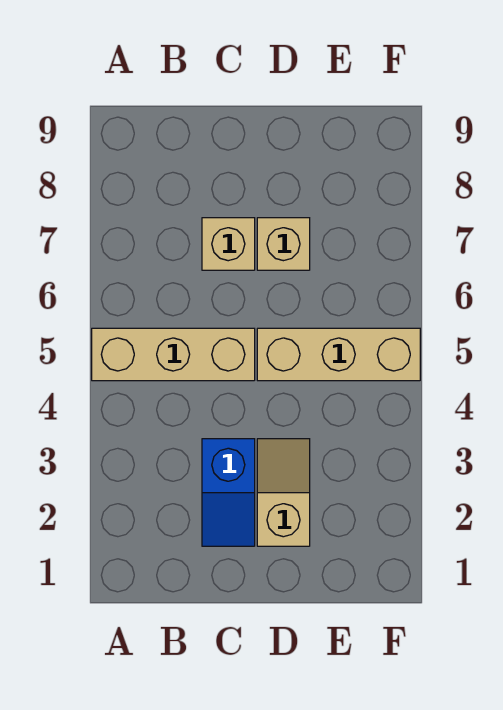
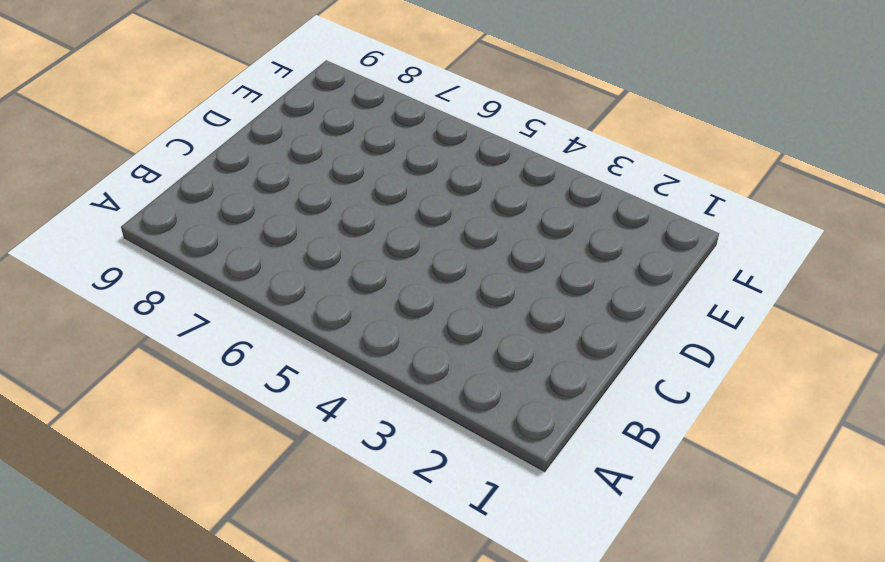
none -> tan 1x3 brick [92,328,255,381]
none -> blue 1x2 slope [202,439,255,546]

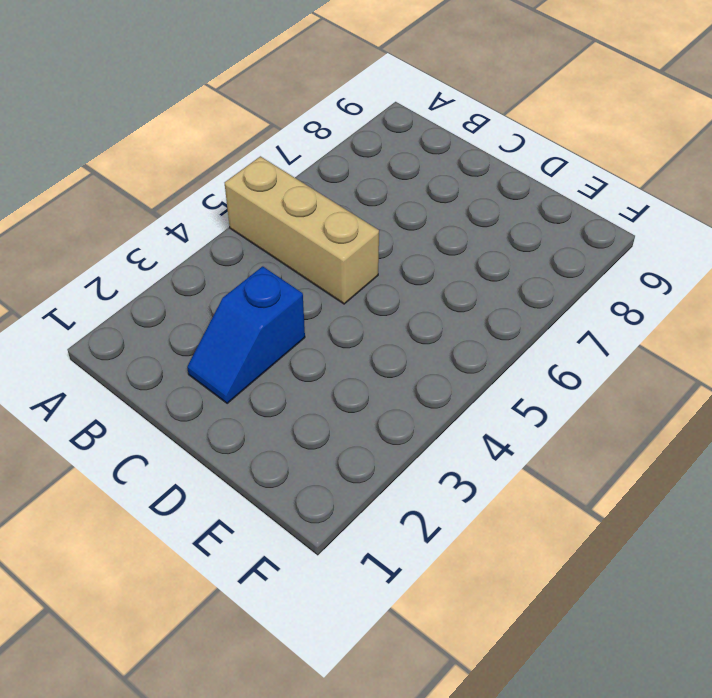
none -> tan 1x1 brick [202,218,255,270]
none -> tan 1x2 slope [257,439,310,546]

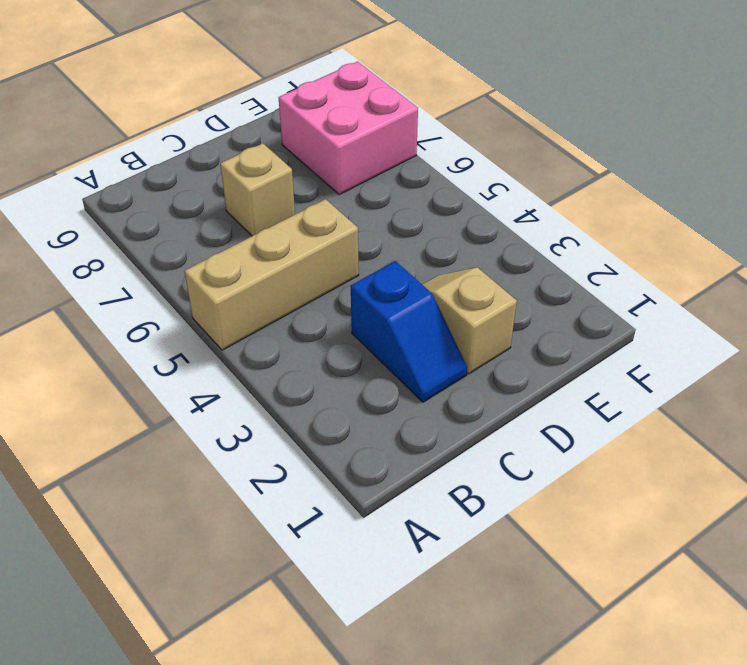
pink 2x2 brick [279,62,418,195] -> none
none -> tan 1x3 brick [257,328,420,381]
none -> tan 1x1 brick [257,218,310,270]

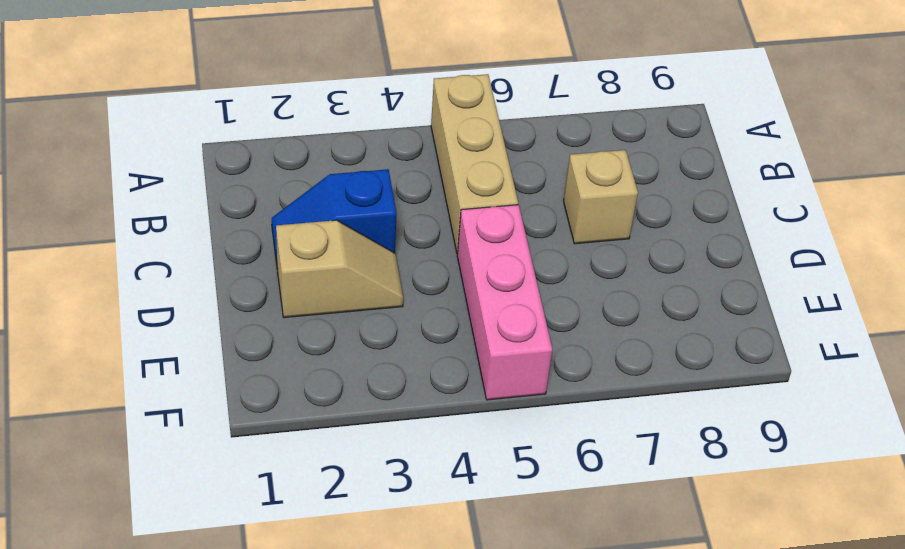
pink 1x3 brick [457,205,552,400] -> tan 1x3 brick [257,328,420,381]
none -> tan 1x1 brick [257,218,310,270]

